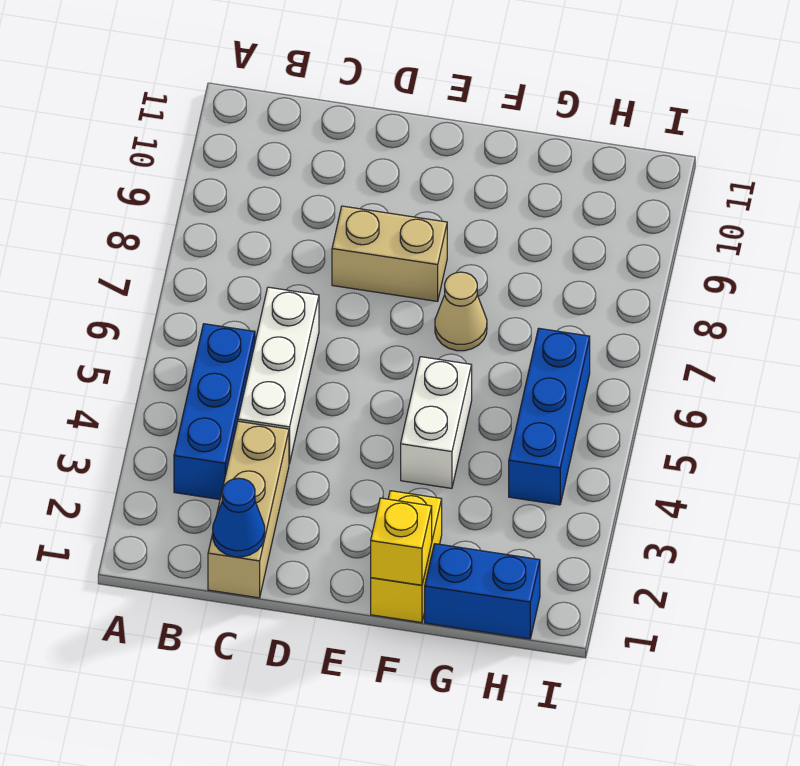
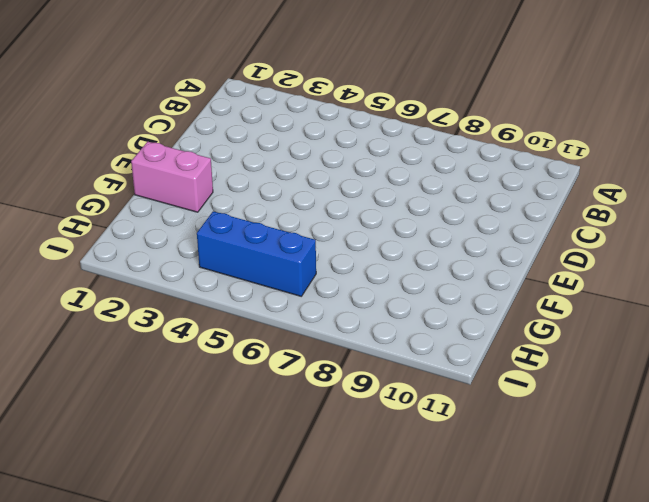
pink 1x2 brick [131,142,213,212] -> yellow 1x2 brick [371,491,442,623]
none -> blue 1x3 brick [174,324,255,499]
none -> tan 1x3 brick [208,421,289,598]

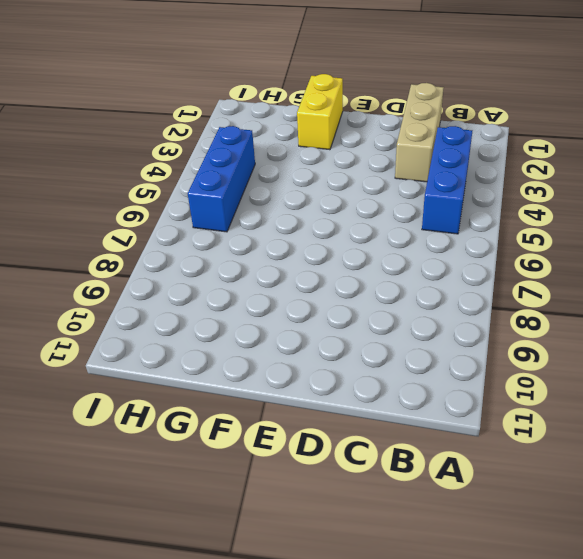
none -> white 1x3 brick [238,287,319,464]
none -> tan 1x2 brick [332,206,447,301]

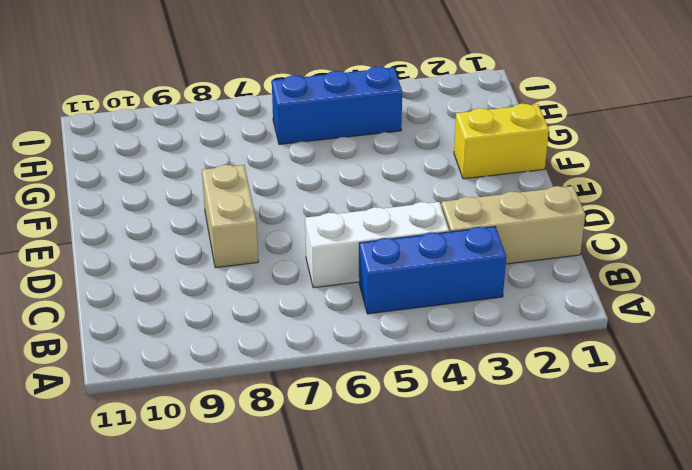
none -> white 1x2 brick [401,357,472,488]
none -> tan 1x1 cone [435,272,487,351]

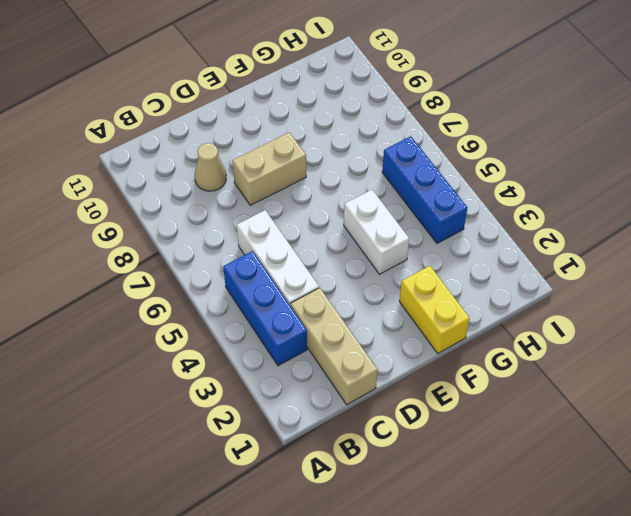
tan 1x1 cone [195,143,226,191] -> tan 1x1 cone moved to [435,272,487,351]
none -> blue 1x2 brick [425,544,540,639]
none -> blue 1x1 cone [213,478,265,557]

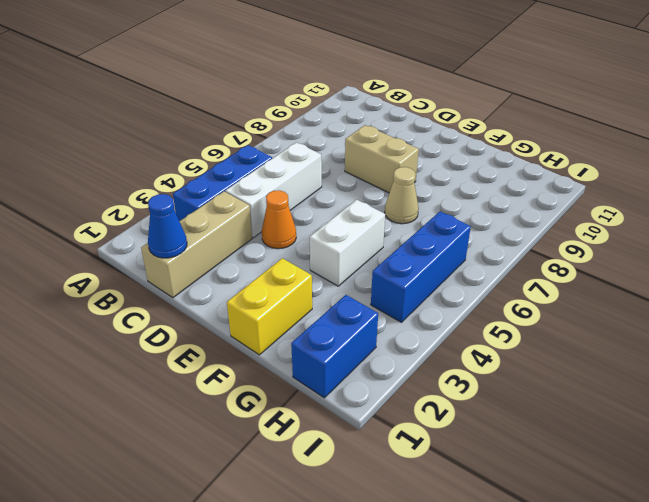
orange 1x1 cone [262,190,296,249] -> none
blue 1x2 brick [291,295,378,398] -> blue 1x2 brick turned to [425,544,540,639]
none -> yellow 1x1 brick [371,498,432,585]

